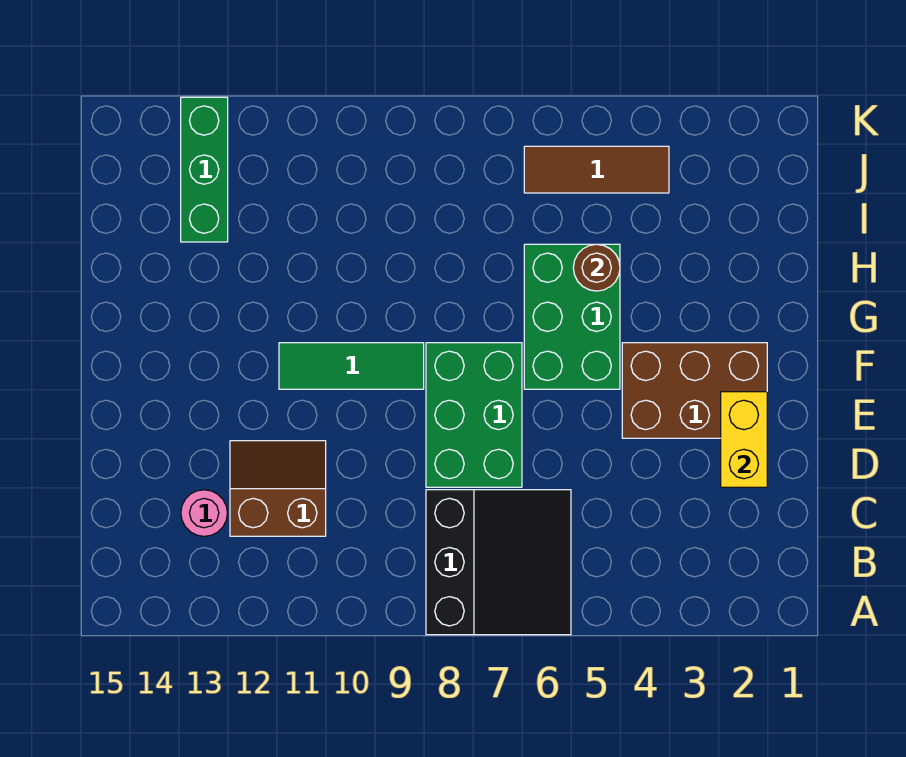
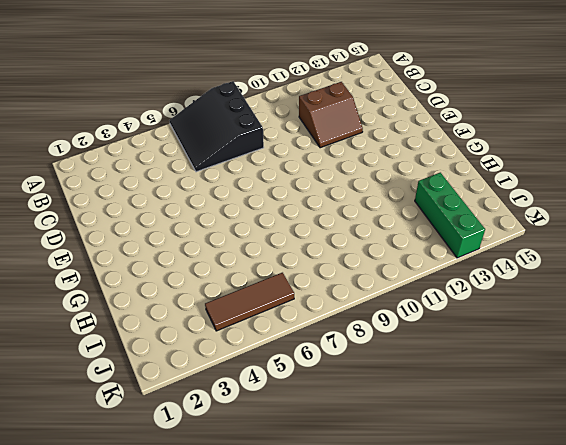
none -> pink 1x1 round brick [181,490,227,536]
none -> green 2x3 brick [426,343,522,487]

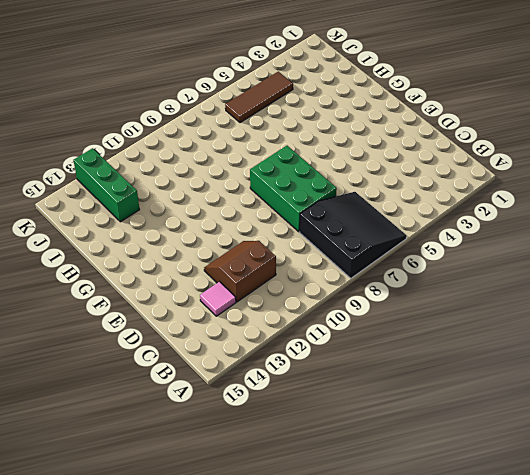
pink 1x1 tile [200,282,236,316] -> pink 1x1 round brick [181,490,227,536]
none -> brown 2x3 brick [622,343,767,438]
none -> green 2x3 brick [524,244,620,389]

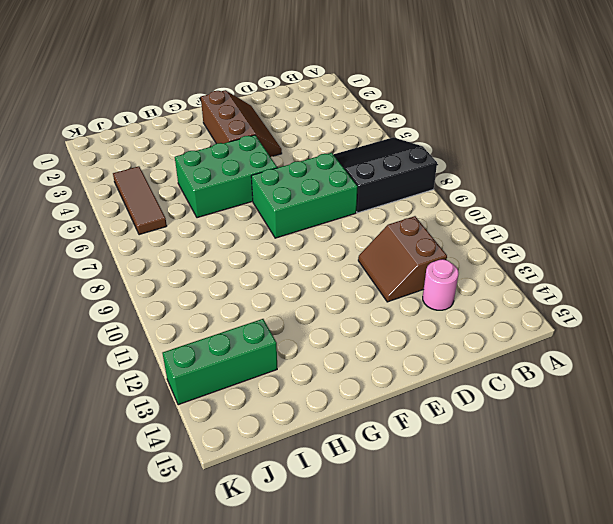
brown 2x3 slope [201,90,282,157] -> brown 2x3 brick [622,343,767,438]
none -> green 1x3 tile [279,343,424,389]
none -> yellow 1x2 brick [721,392,767,487]

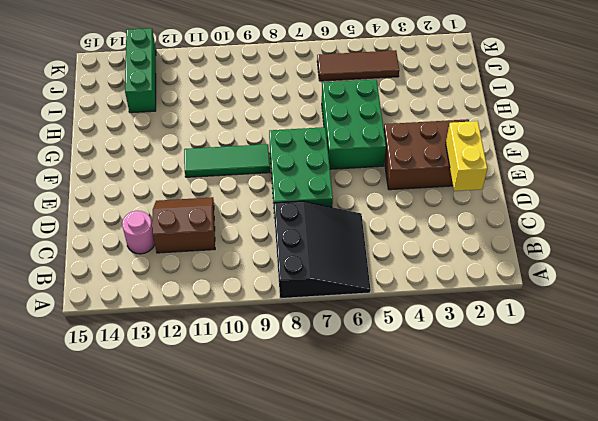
none -> brown 1x1 round brick [573,244,620,291]

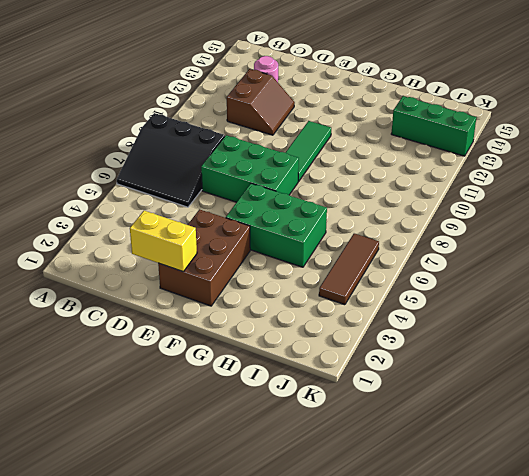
none -> brown 1x1 round brick [573,244,620,291]

